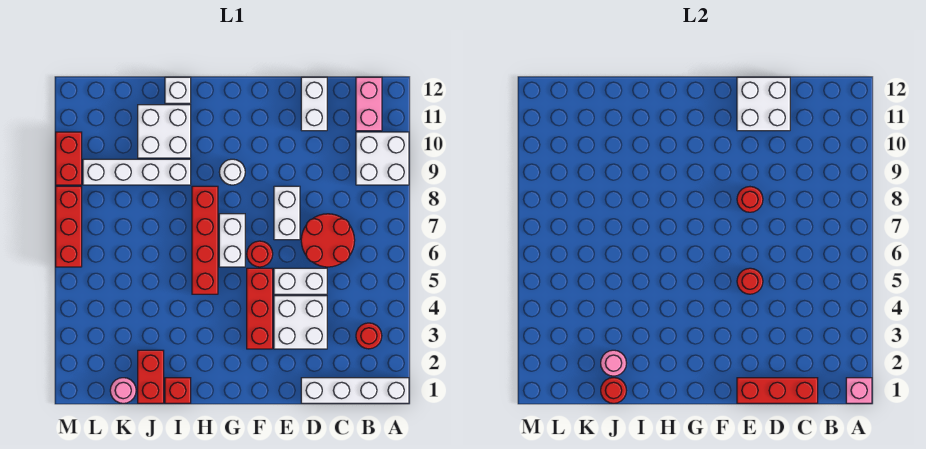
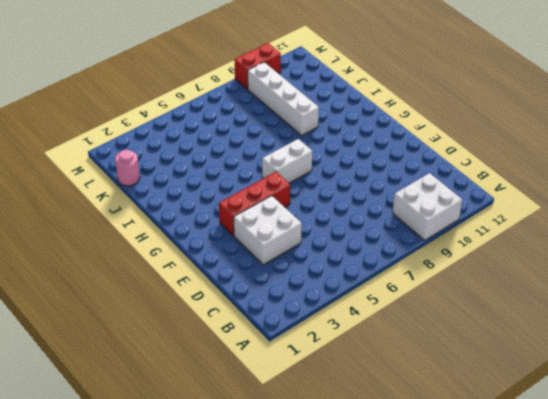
none -> white 1x4 brick [301,378,409,403]
none -> red 1x1 round brick [356,323,382,349]
none -> pink 1x2 brick [356,77,382,131]

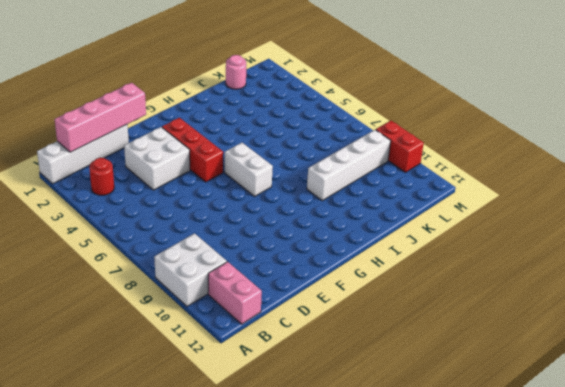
pink 1x4 brick [55,83,146,152] -> red 1x3 brick [737,378,818,403]
none -> red 2x2 round brick [301,214,355,267]
none -> white 1x2 brick [274,268,327,294]
none -> white 1x2 brick [301,77,327,131]

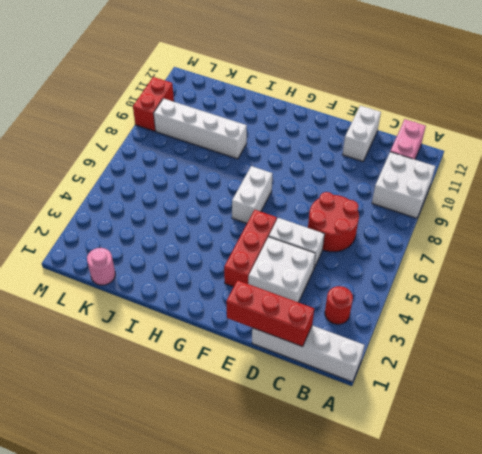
none -> white 1x2 brick [274,186,300,240]
none -> red 1x1 round brick [247,241,273,267]
none -> white 1x1 round brick [219,159,245,185]

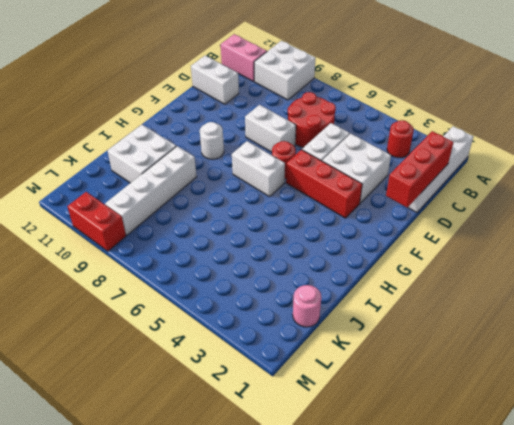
none -> red 1x4 brick [192,186,218,294]
none -> red 1x1 brick [165,378,191,403]
none -> white 1x1 brick [165,77,191,103]

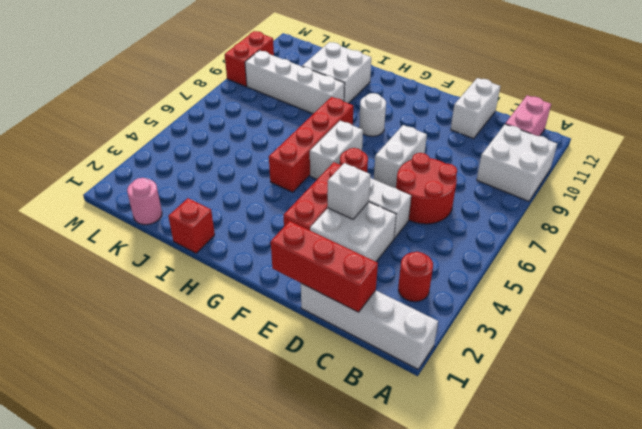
white 1x1 brick [328,163,370,219] -> white 1x1 brick moved to [165,77,191,103]
none -> red 1x2 brick [138,350,164,403]
none -> red 1x3 brick [56,186,82,267]
none -> pink 1x1 brick [846,378,872,403]

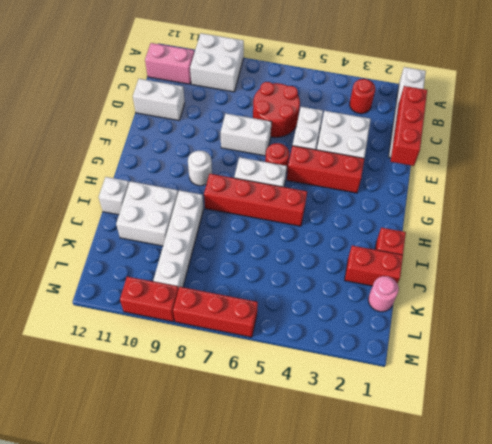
none -> pink 1x1 brick [846,378,872,403]
none -> white 2x2 brick [737,77,790,131]
none -> red 1x1 round brick [737,268,763,294]

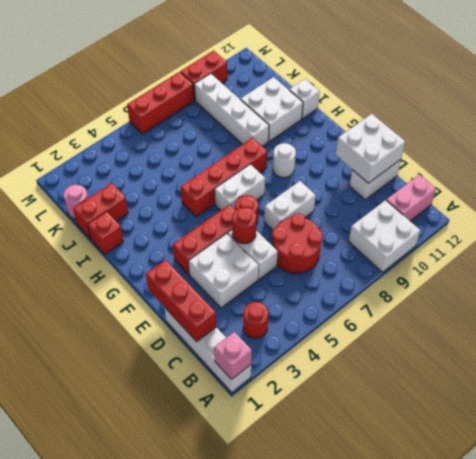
none -> red 1x1 round brick [737,187,763,212]
none -> red 1x1 round brick [601,378,626,403]
none -> pink 1x1 round brick [601,350,626,376]

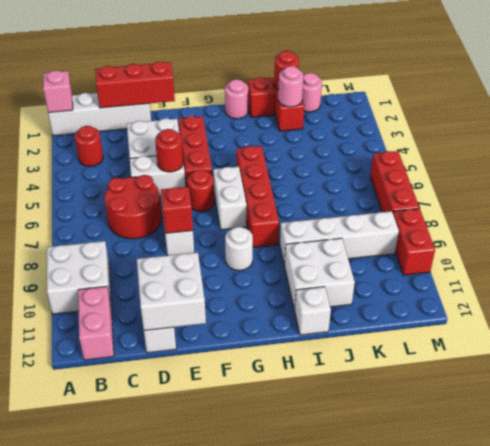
red 1x1 brick [161,187,193,233] -> red 1x1 round brick [737,187,763,212]
pink 1x1 round brick [225,79,248,119] -> none

